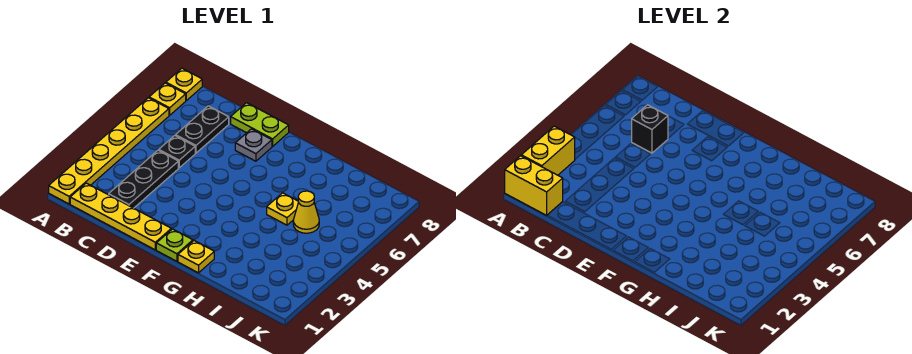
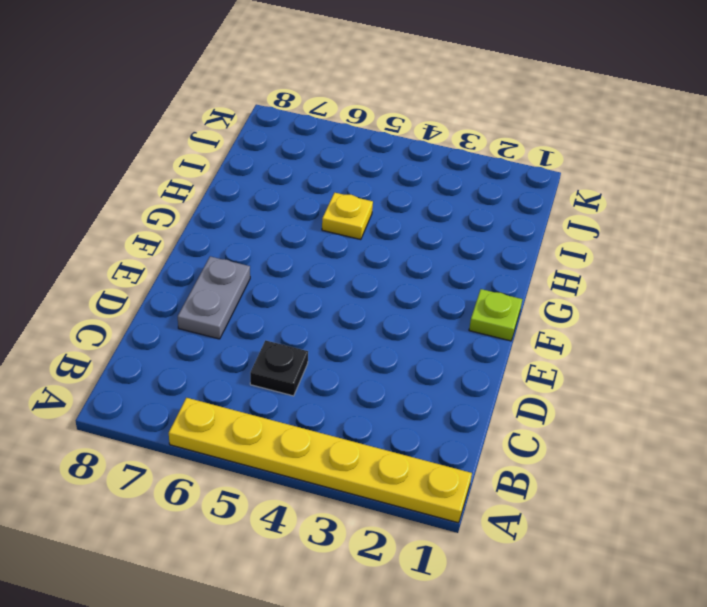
grey 1x2 plate [178,256,250,339] -> grey 1x1 plate [235,129,272,161]
none -> yellow 1x1 plate [149,83,186,115]
none -> yellow 1x1 plate [166,68,202,100]
none -> yellow 1x4 plate [70,183,171,250]

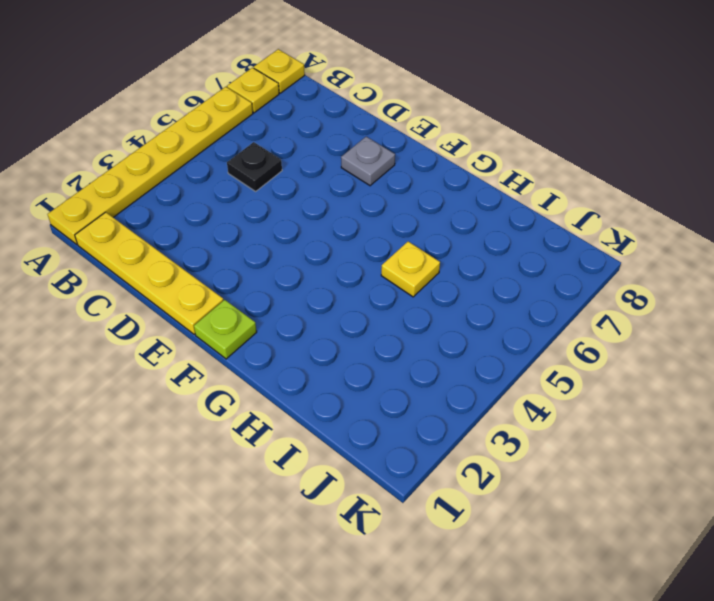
none -> black 1x3 plate [109,150,178,208]
none -> black 1x2 plate [176,106,229,153]
none -> lime 1x2 plate [231,103,289,146]

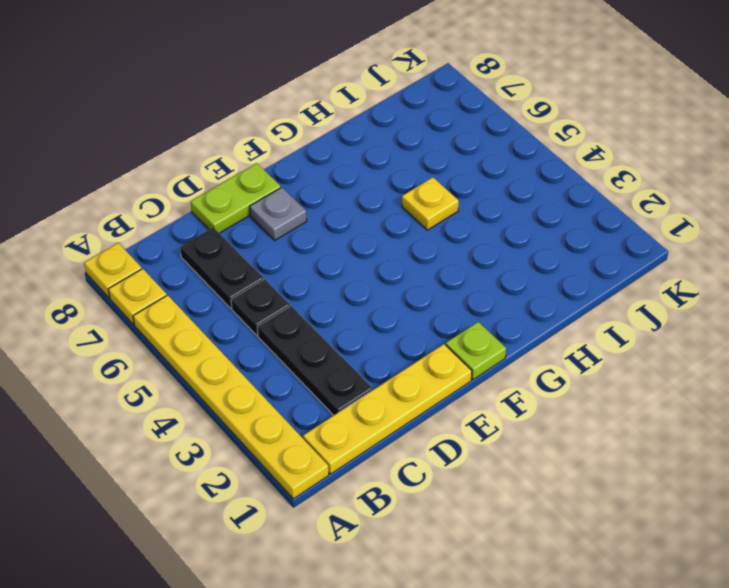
none -> yellow 1x1 plate [178,241,214,273]
none -> yellow 1x1 cone [293,191,319,233]
none -> yellow 1x2 brick [505,156,563,215]

